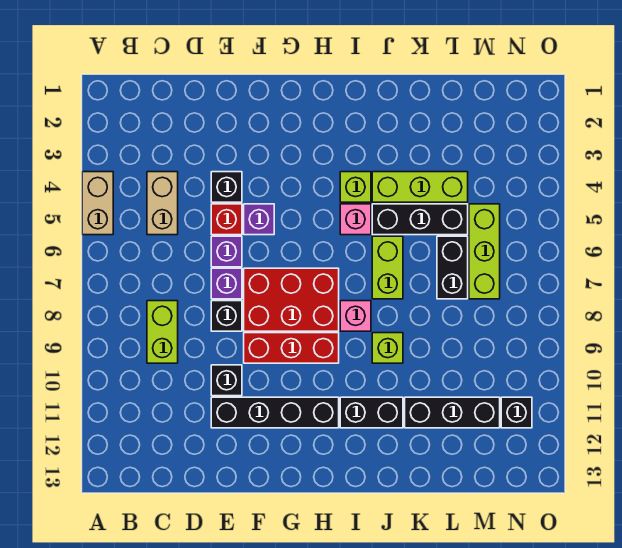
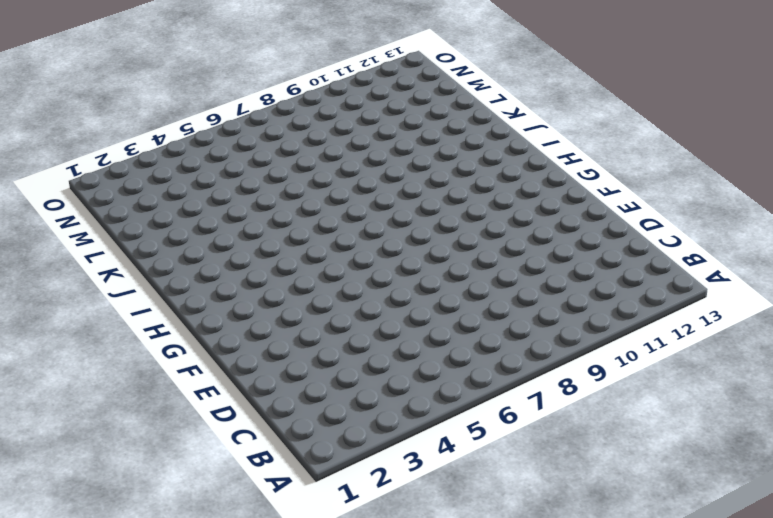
none -> tan 1x2 brick [82,172,113,235]
none -> tan 1x2 brick [147,172,178,235]
none -> lime 1x2 brick [147,301,178,363]

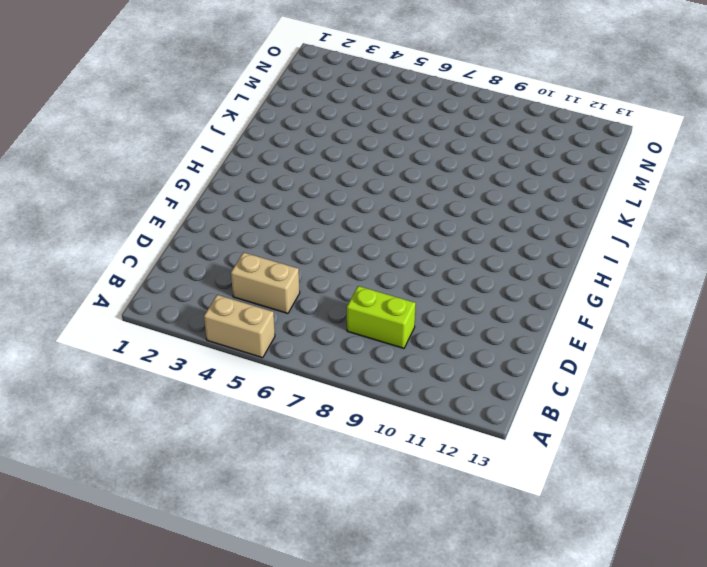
none -> black 1x1 brick [211,172,242,202]
none -> red 1x1 brick [211,204,242,235]
none -> purple 1x1 brick [211,236,242,267]

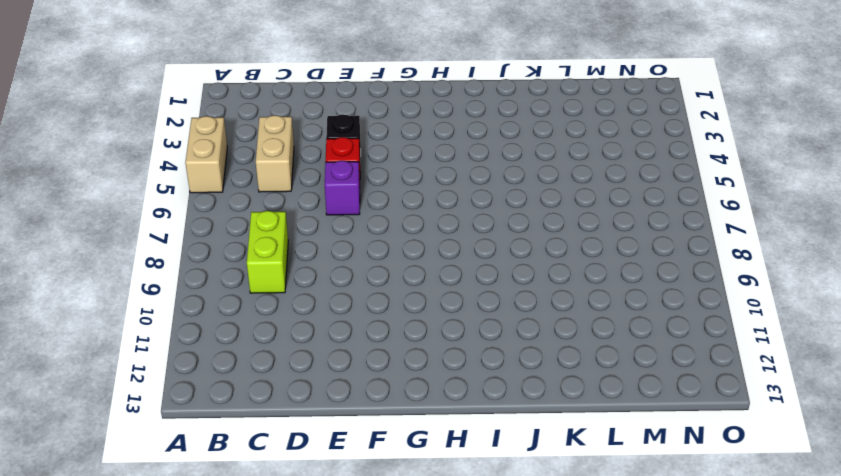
none -> purple 1x1 brick [211,268,242,299]
none -> black 1x1 brick [211,301,242,331]
none -> black 1x1 brick [211,365,242,396]

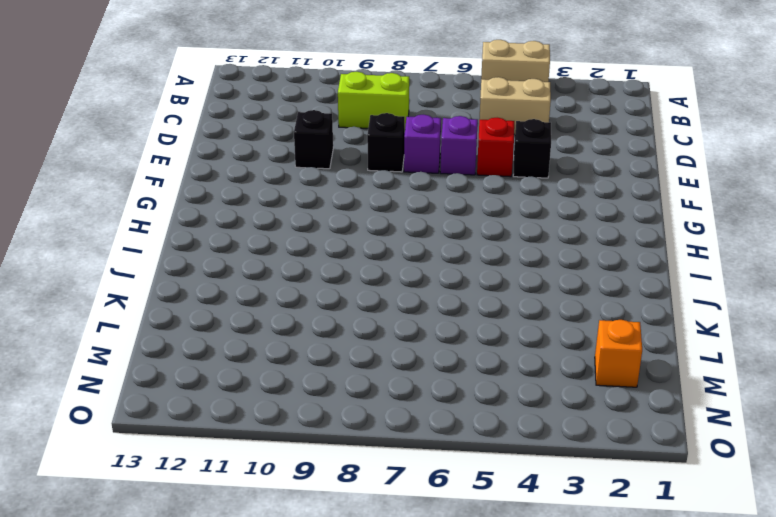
orange 1x1 brick [595,320,642,387] -> none
none -> black 1x4 brick [211,397,339,428]
none -> purple 1x1 brick [244,204,274,235]
none -> red 2x3 brick [244,268,339,331]

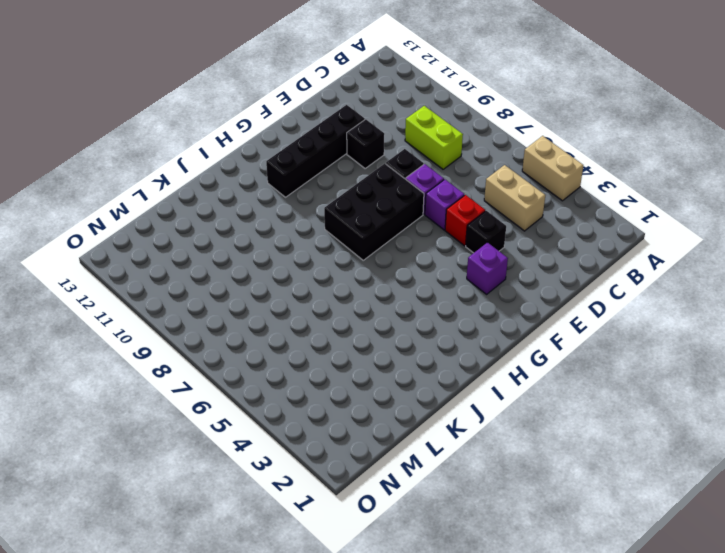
purple 1x1 brick [467,242,508,294] -> purple 1x1 brick moved to [244,204,274,235]
black 2x3 brick [324,164,424,260] -> red 2x3 brick [244,268,339,331]
none -> red 1x3 brick [244,333,339,363]
none -> lime 1x1 brick [340,172,371,202]
none -> pink 1x1 brick [340,204,371,235]

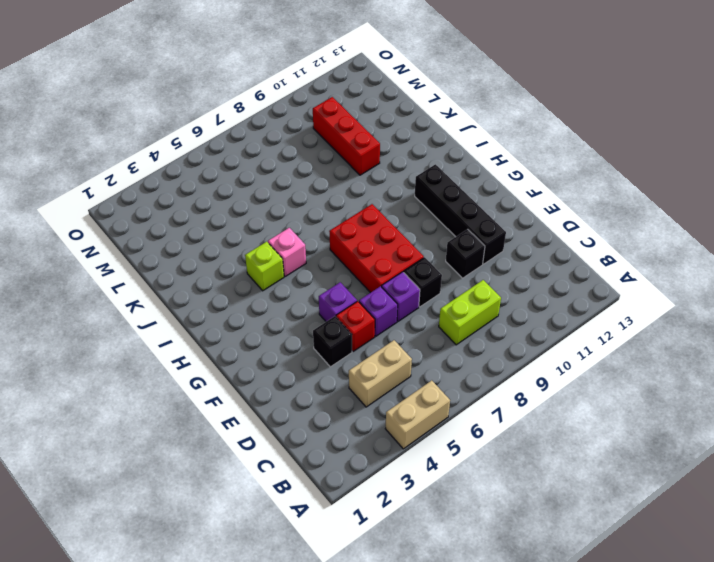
red 1x3 brick [313,97,380,175] -> red 1x3 brick moved to [244,333,339,363]
none -> pink 1x1 brick [340,301,371,331]
none -> black 1x2 brick [340,397,403,428]
none -> lime 1x3 brick [372,172,468,202]

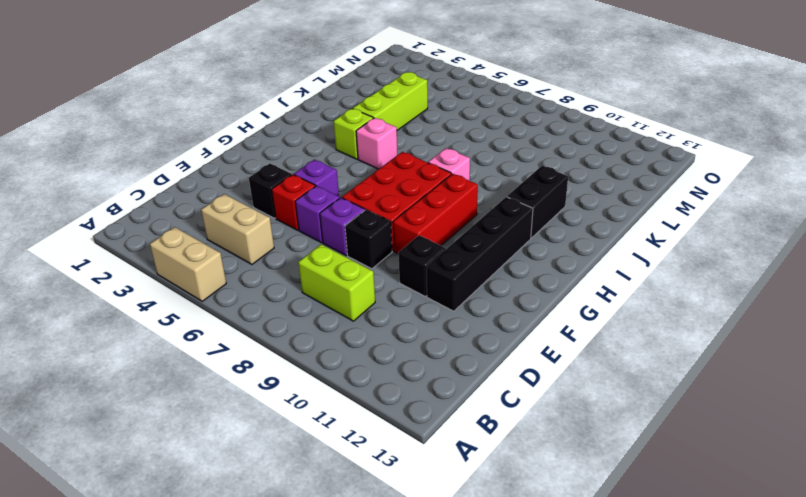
none -> black 1x3 brick [372,204,468,235]
none -> lime 1x2 brick [372,236,403,299]
none -> lime 1x1 brick [372,333,403,363]

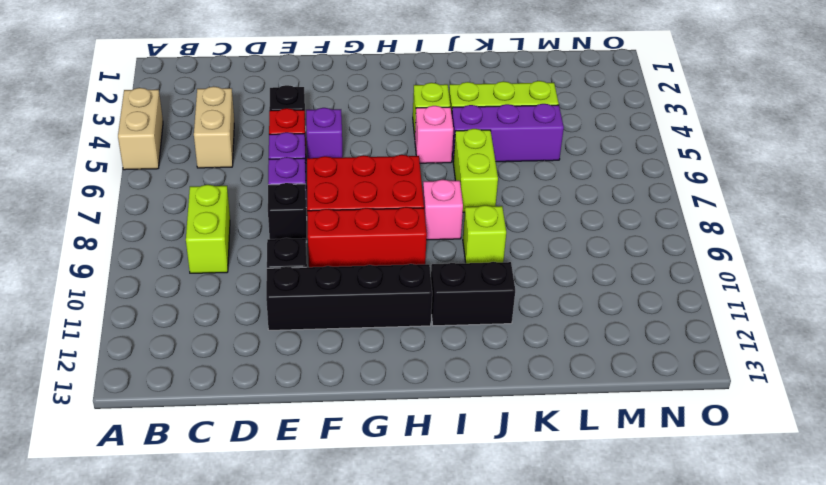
purple 1x3 brick [452,104,564,162] -> black 1x3 brick [372,204,468,235]
none -> black 1x3 brick [405,397,500,428]
none -> black 1x2 brick [437,236,468,299]
none -> lime 1x3 brick [469,204,500,299]

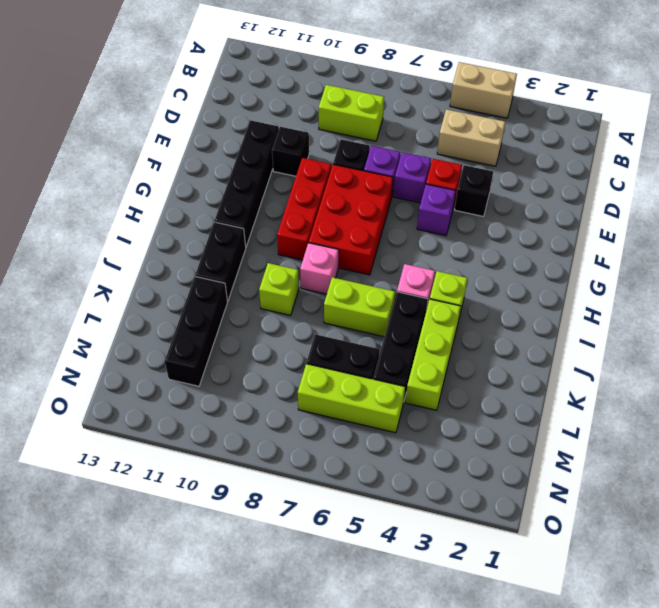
none -> black 1x1 brick [501,397,532,428]

